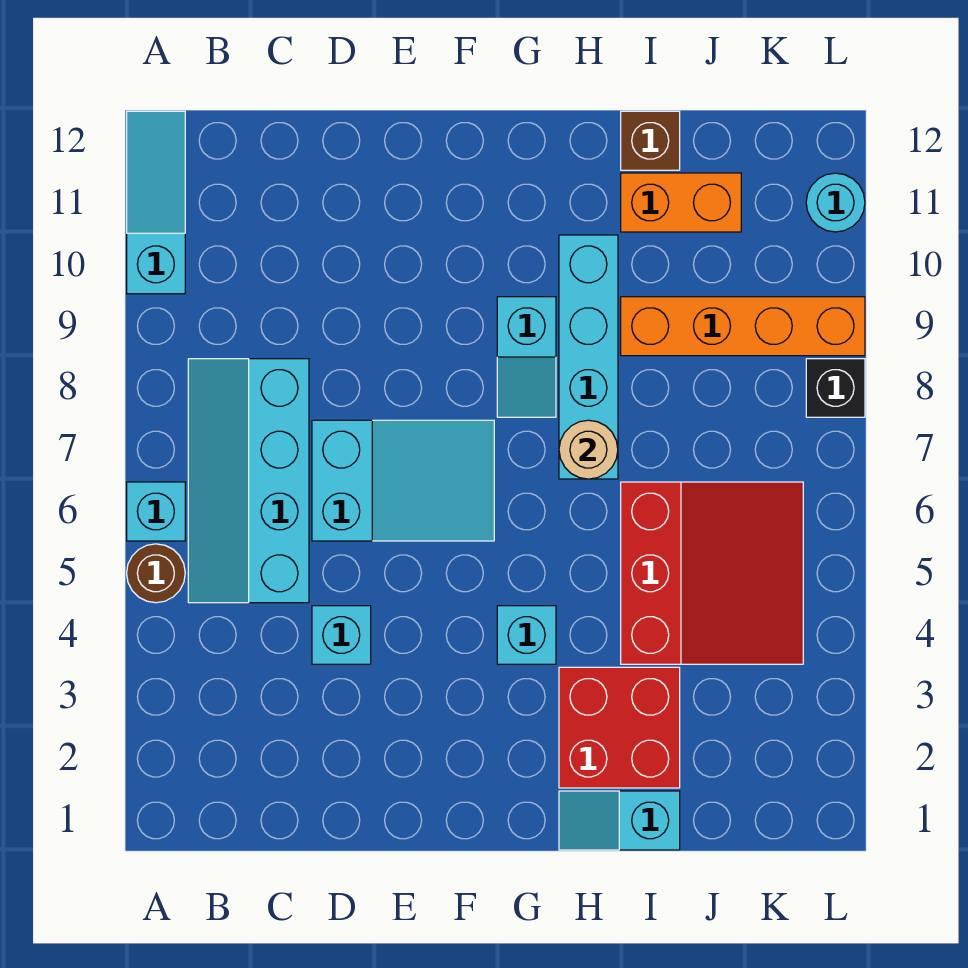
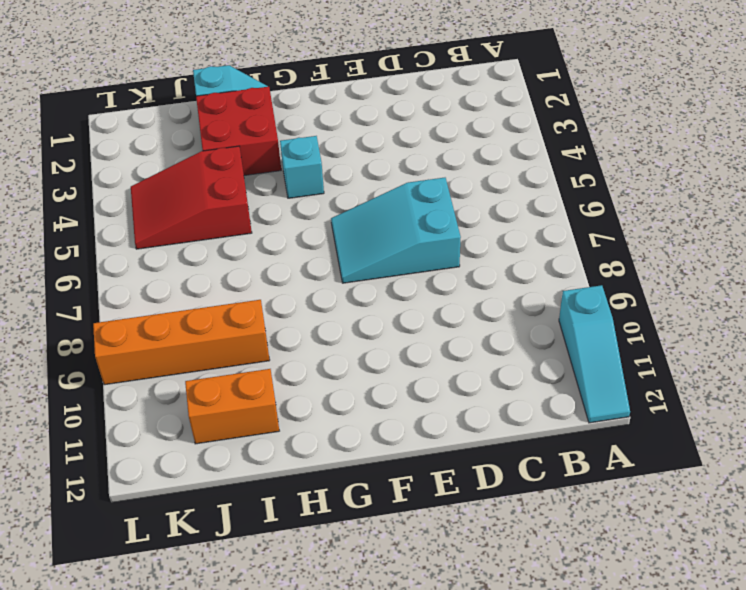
red 2x3 slope [131,146,252,249] -> red 3x3 slope [621,482,803,664]
none -> brown 1x1 round brick [127,544,185,603]
none -> cyan 1x1 brick [127,482,185,541]
none -> cyan 2x4 slope [188,359,309,603]

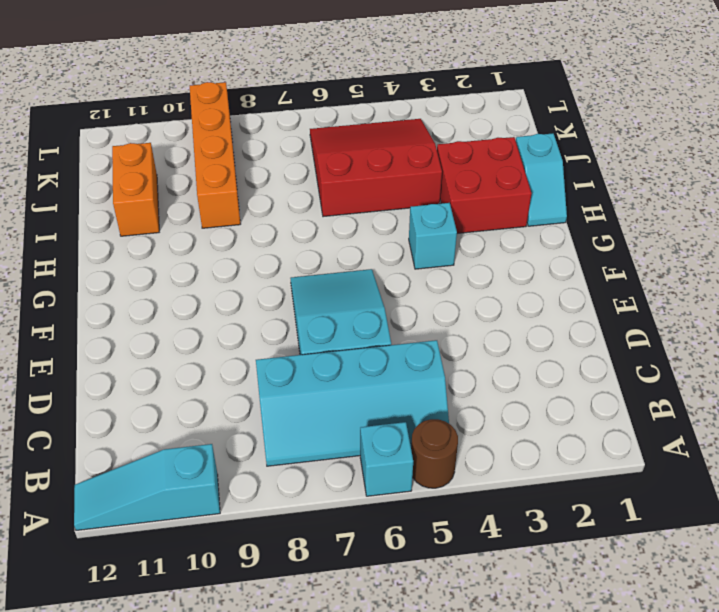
none -> cyan 1x1 brick [312,606,371,664]
none -> cyan 1x2 slope [497,297,556,417]
none -> cyan 1x4 brick [559,235,618,479]

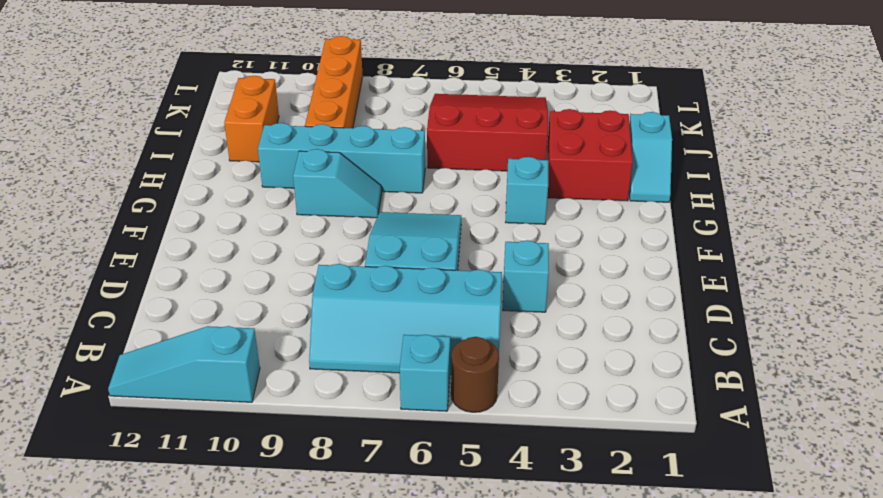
none -> brown 1x1 brick [621,111,680,170]
none -> black 1x1 brick [806,359,865,417]
none -> cyan 1x1 round brick [806,173,865,232]

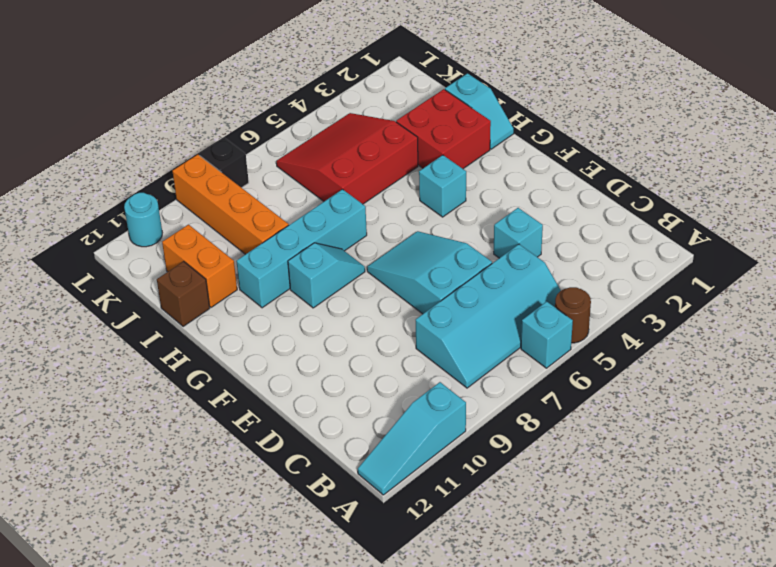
none -> tan 1x1 round brick [559,420,618,479]

